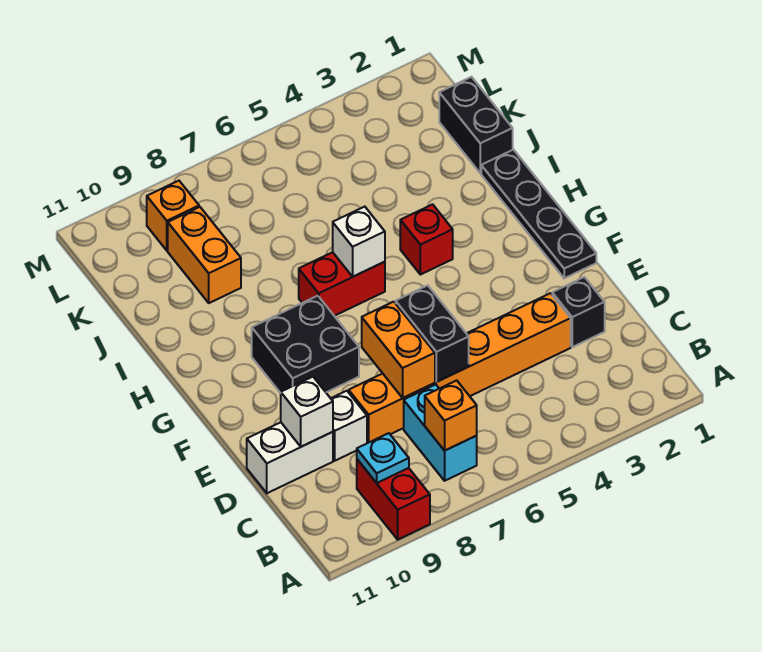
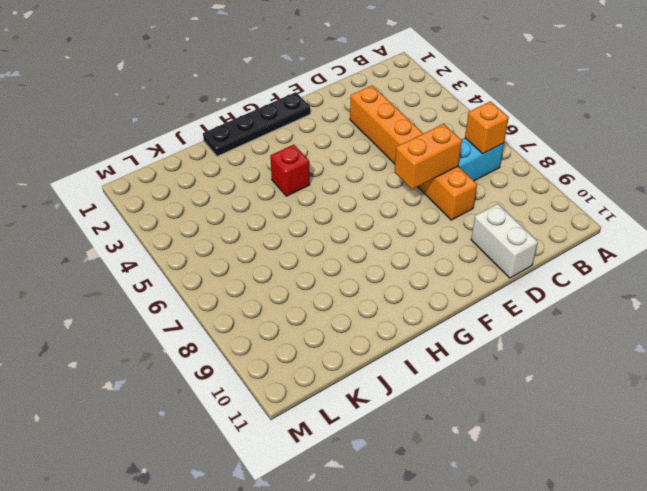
none -> red 1x2 brick [357,459,430,539]
none -> black 1x1 brick [552,277,605,347]
none -> white 1x1 brick [331,391,367,461]

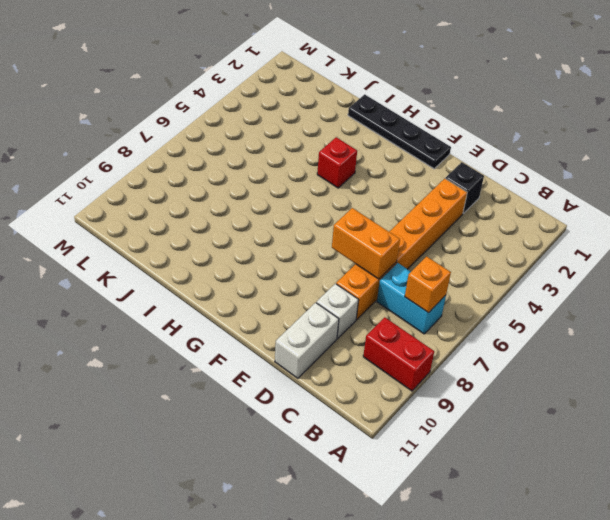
none -> black 2x2 brick [252,296,359,393]
none -> red 1x2 brick [299,252,385,316]
none -> black 1x2 brick [439,77,513,173]

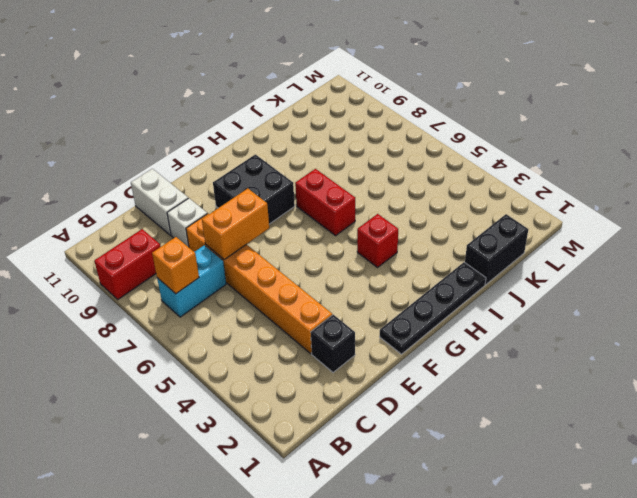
none -> orange 1x2 brick [168,207,241,303]
none -> orange 1x1 brick [147,181,199,251]
none -> cyan 1x1 plate [357,433,409,483]

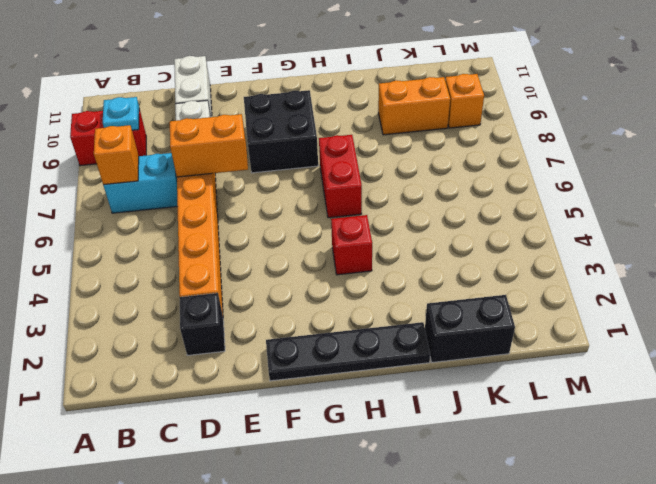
none -> black 1x2 brick [396,285,469,382]
none -> white 1x1 brick [281,377,333,447]
none -> white 1x1 brick [333,207,385,277]

